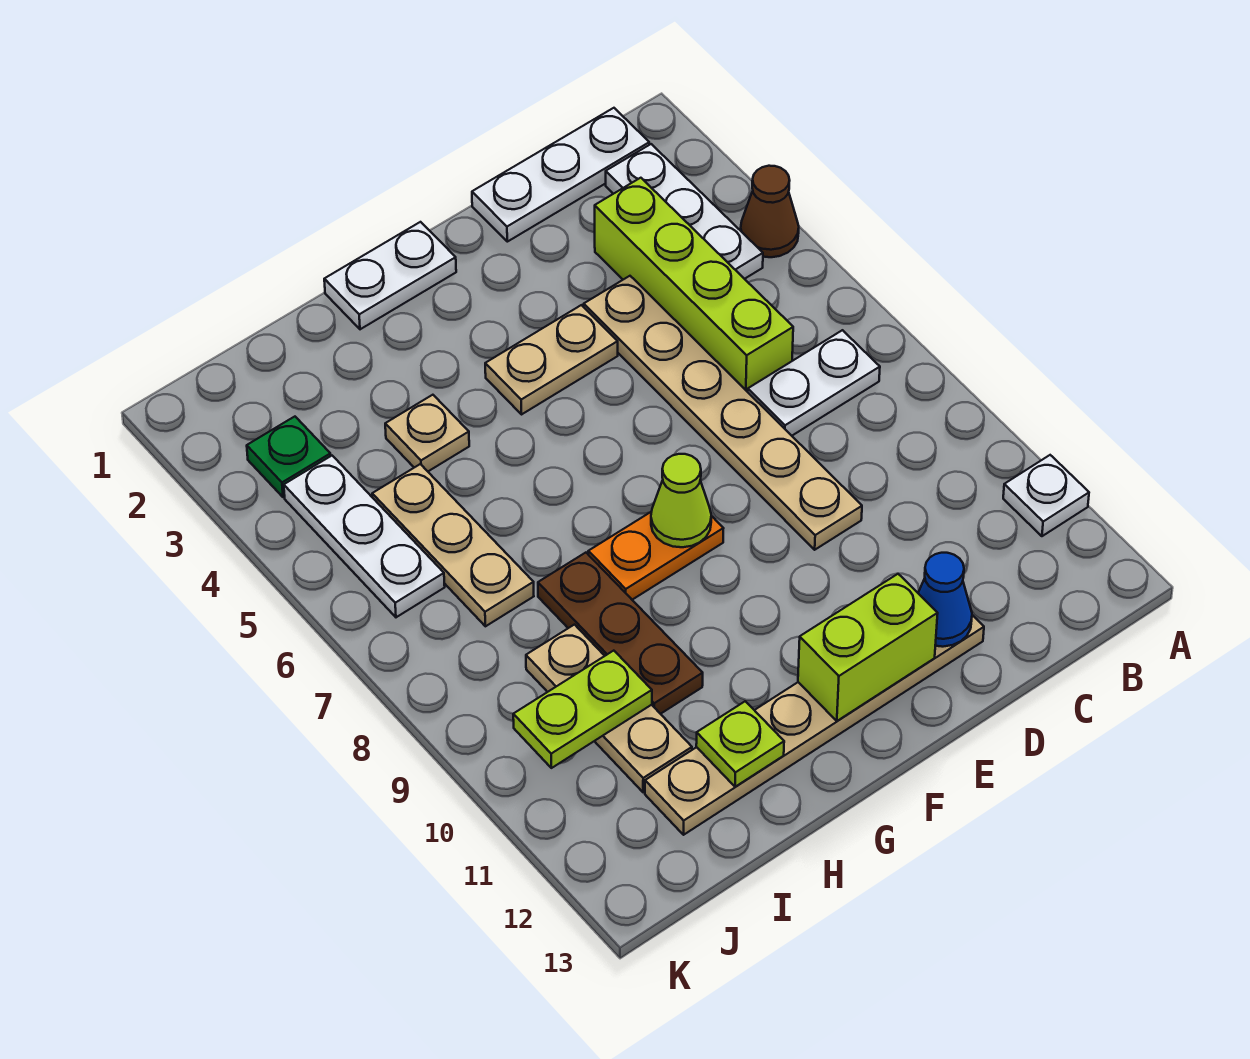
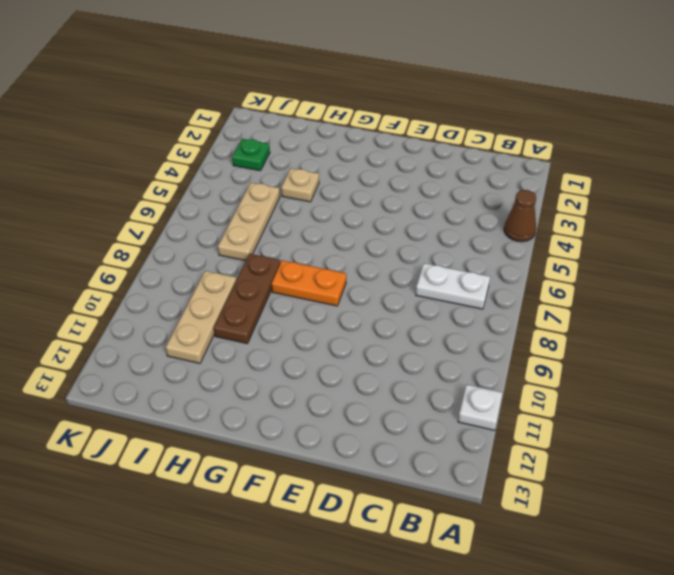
none -> white 1x3 plate [472,108,649,242]
none -> white 1x3 plate [606,144,763,279]
none -> lime 1x4 brick [595,178,793,392]

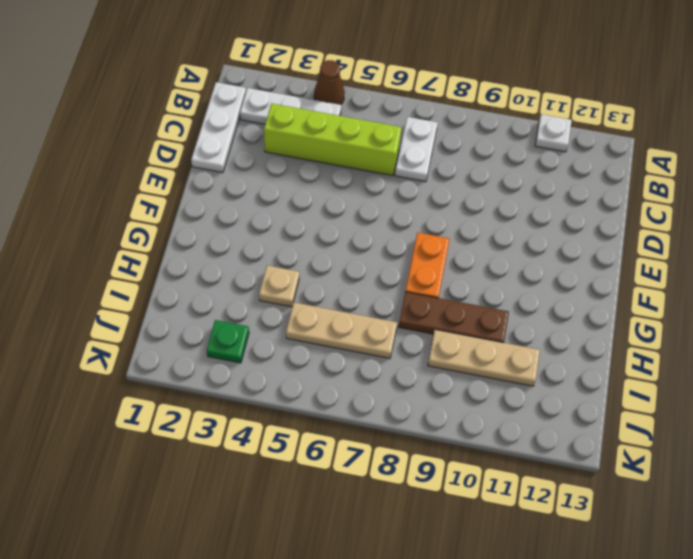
none -> tan 1x6 plate [584,276,862,550]
none -> tan 1x6 plate [645,615,984,835]
none -> tan 1x2 plate [485,305,618,414]

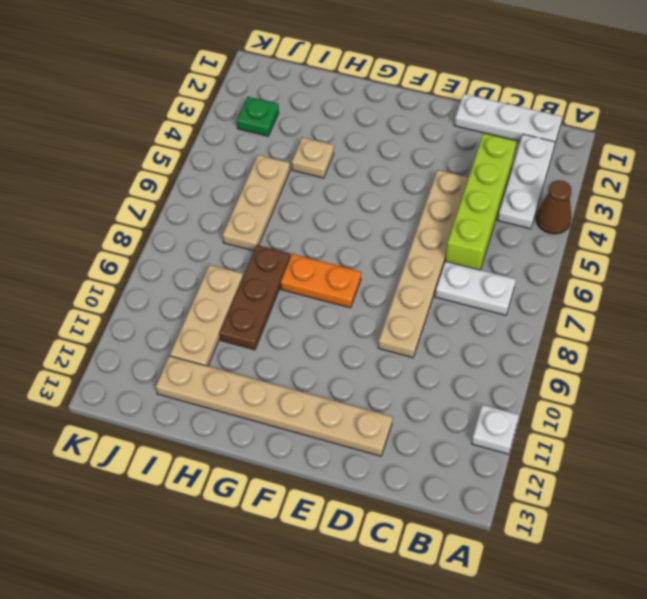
none -> tan 1x2 plate [485,305,618,414]
none -> white 1x2 plate [324,222,456,329]
none -> white 1x3 plate [284,456,445,617]

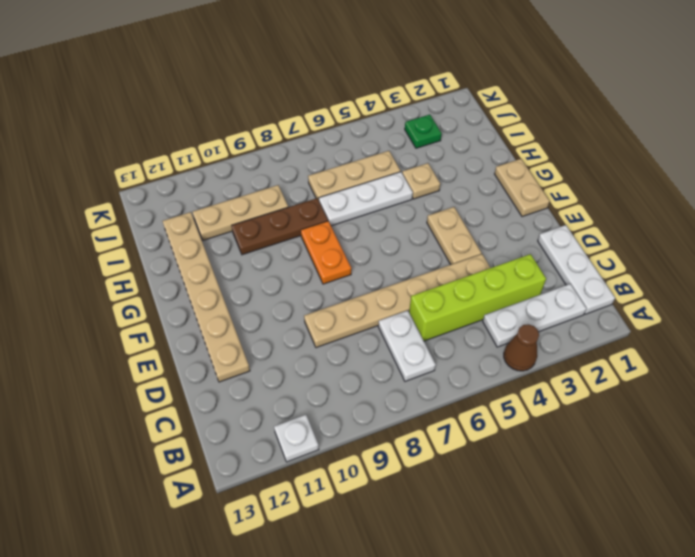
tan 1x2 plate [495,159,550,217] -> white 1x2 plate [324,222,456,329]
white 1x3 plate [319,172,413,226] -> white 1x3 plate moved to [284,456,445,617]
none -> blue 1x1 cone [918,553,972,647]
none -> lime 1x2 brick [798,574,938,721]
none -> lime 1x1 cone [651,454,711,547]

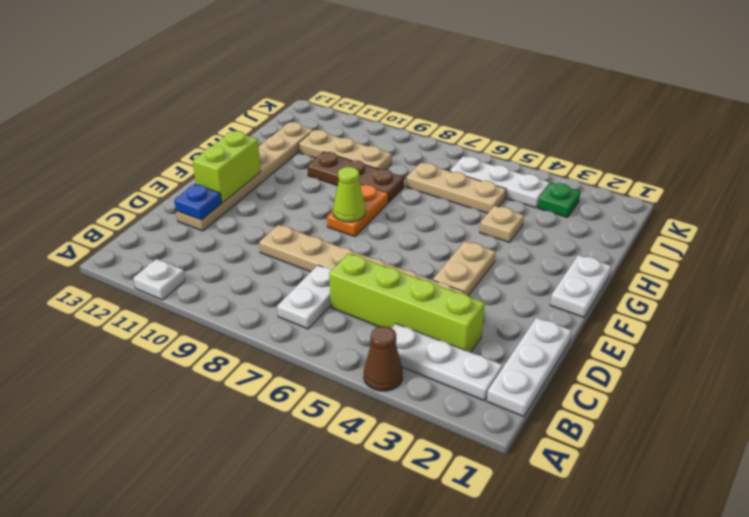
blue 1x1 plate [174,184,221,220] -> blue 1x1 cone [918,553,972,647]
none -> lime 1x1 plate [696,701,784,787]
none -> lime 1x2 plate [513,651,652,768]

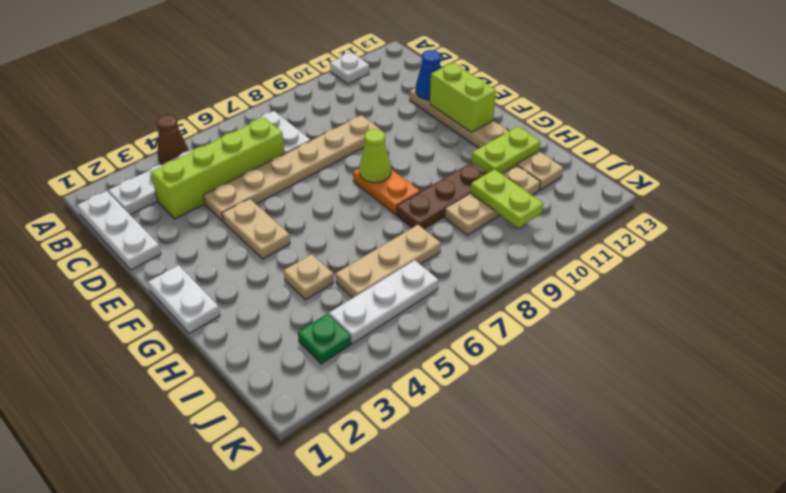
lime 1x2 plate [472,127,540,173] -> lime 1x1 plate [696,701,784,787]

